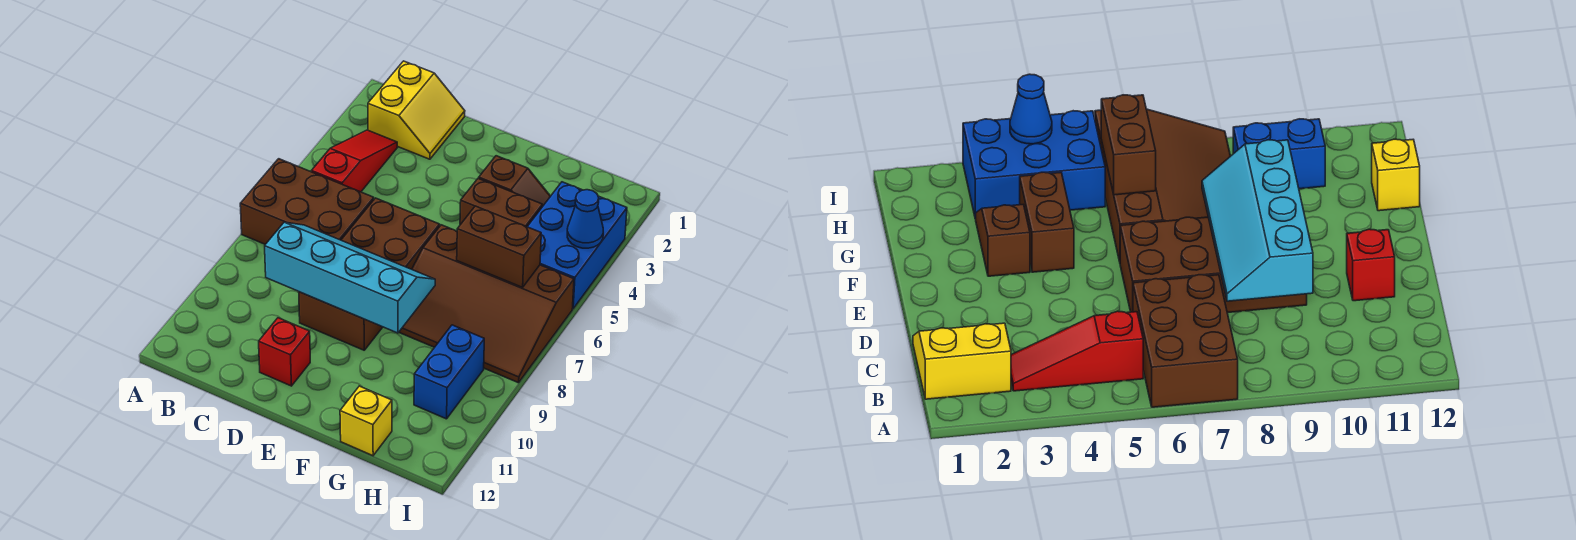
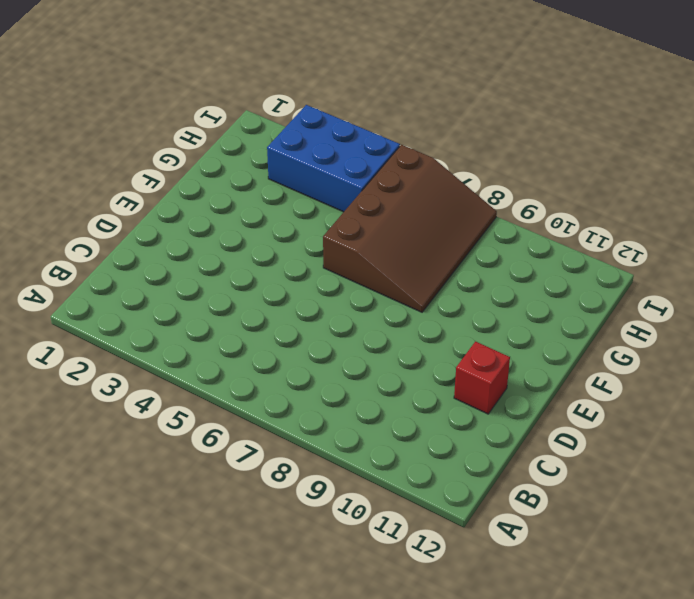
none -> brown 2x3 brick [240,159,374,244]
none -> yellow 2x2 slope [368,61,465,159]
none -> red 1x3 slope [311,130,397,192]

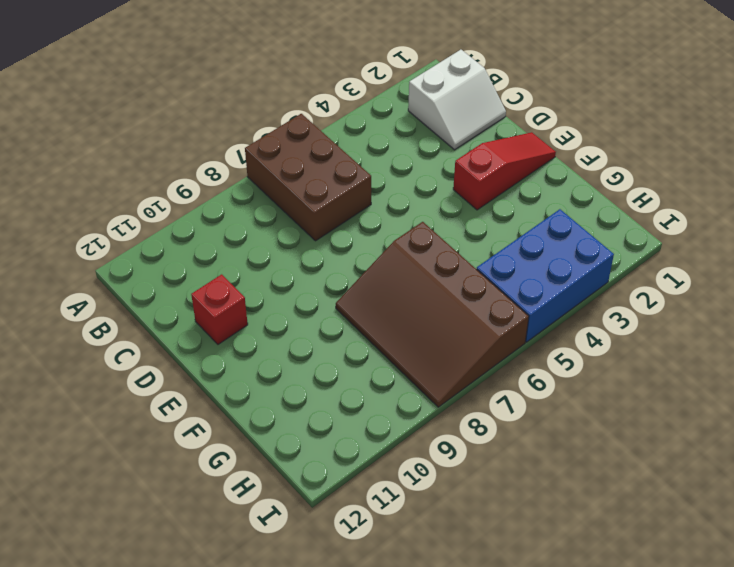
white 2x2 slope [408,50,506,150] -> yellow 2x2 slope [368,61,465,159]
red 1x3 slope [453,132,556,210] -> red 1x3 slope moved to [311,130,397,192]
none -> brown 2x4 brick [299,198,440,350]
none -> brown 1x2 slope [479,156,550,207]
none -> brown 1x2 brick [460,178,542,227]

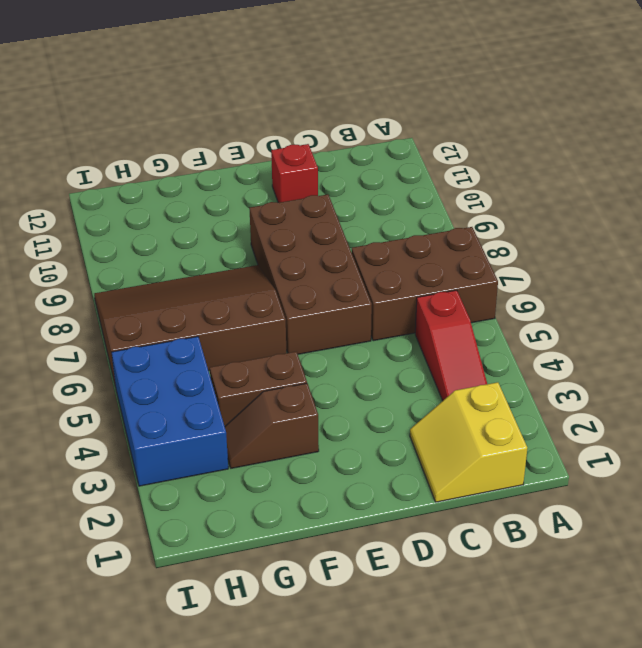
none -> yellow 1x1 brick [340,386,392,456]
none -> blue 1x2 brick [414,325,484,419]
none -> cyan 2x4 slope [265,222,435,333]

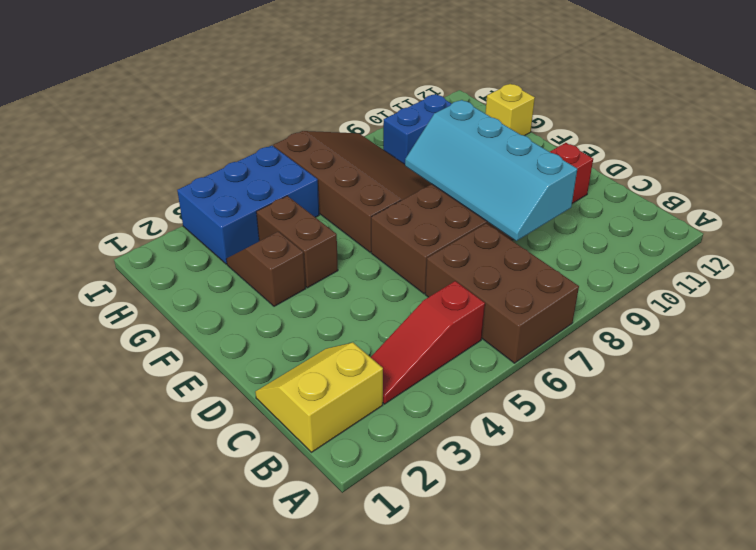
none -> brown 1x2 brick [457,206,541,287]
none -> blue 1x1 cone [567,190,603,248]

